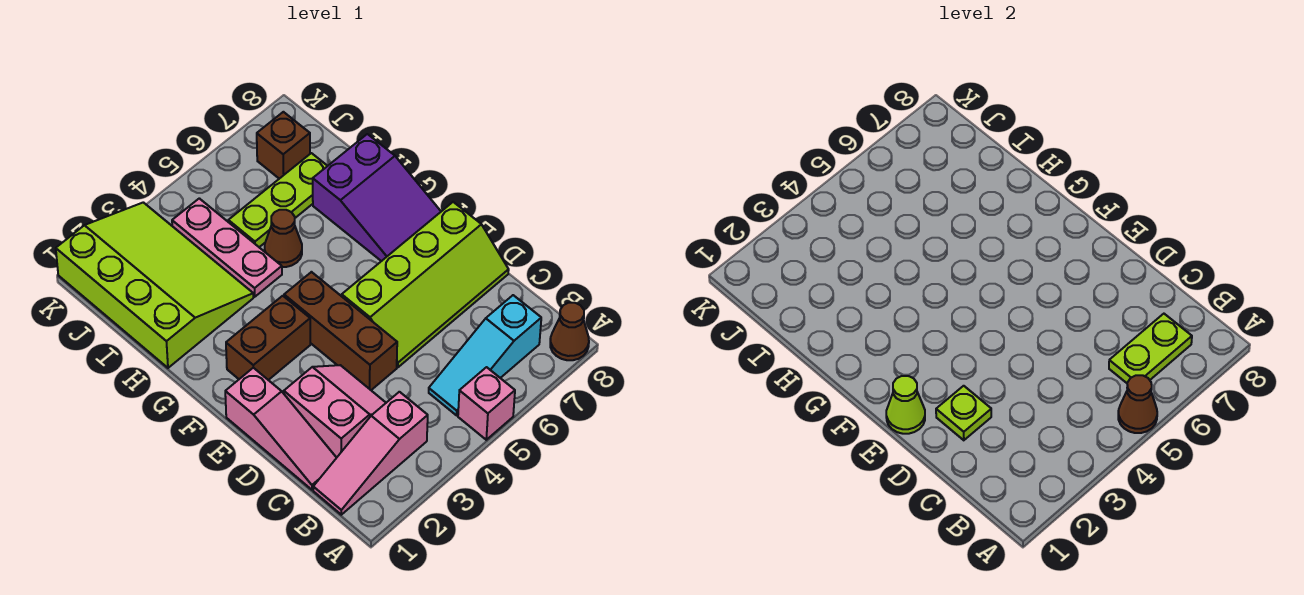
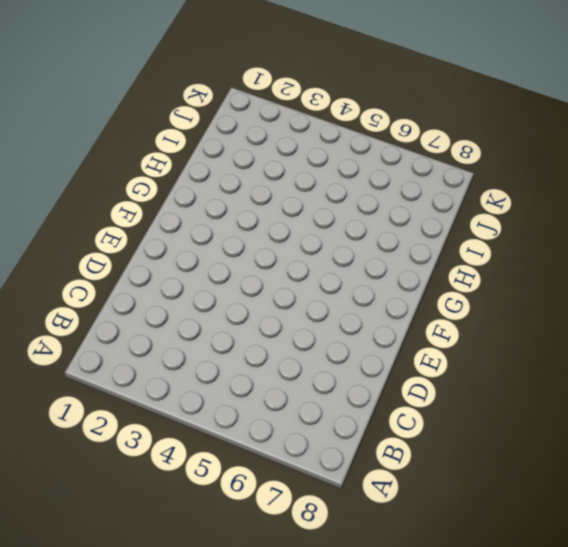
none -> pink 1x1 brick [458,367,515,440]
none -> brown 1x1 cone [550,303,589,360]
none -> pink 1x3 slope [313,392,428,515]

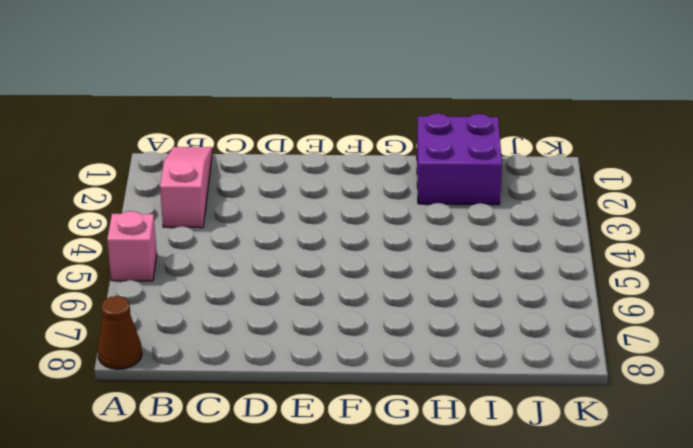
purple 2x2 brick [417,113,502,205] -> lime 3x4 slope [56,202,253,368]
none -> cyan 1x3 slope [429,295,541,415]
none -> pink 1x3 slope [225,368,336,490]
none -> pink 2x2 slope [284,365,386,458]

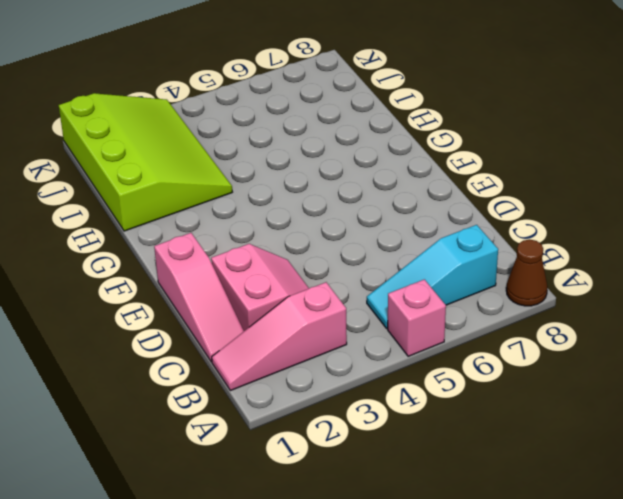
none -> brown 1x3 brick [284,272,397,390]
none -> lime 2x4 slope [342,202,509,367]
none -> brown 1x2 brick [226,296,310,380]

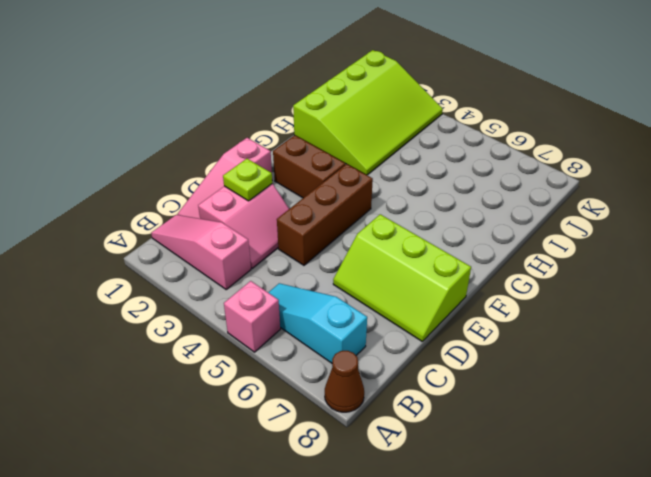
lime 2x3 slope [333,214,471,341] -> lime 2x4 slope [342,202,509,367]
none -> purple 2x3 slope [313,134,441,261]
none -> pink 1x3 plate [172,198,282,297]
none -> brown 1x1 cone [265,210,302,267]

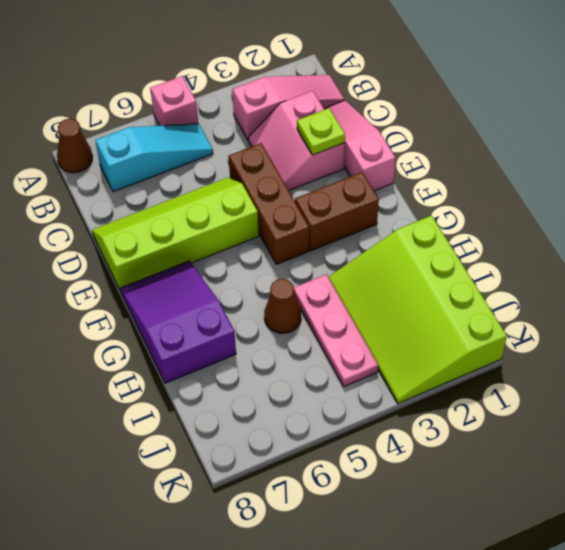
none -> lime 1x3 plate [228,153,327,247]
none -> brown 1x1 brick [257,112,310,179]
none -> brown 1x1 cone [1118,375,1157,433]

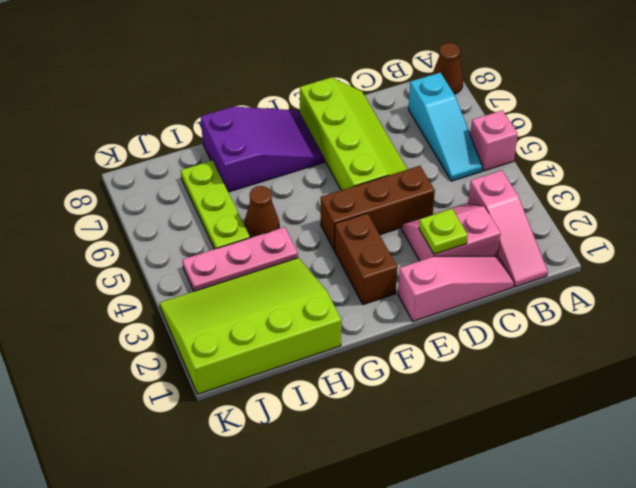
none -> brown 1x1 brick [257,112,310,179]
none -> brown 1x1 cone [1118,375,1157,433]
none -> lime 1x2 plate [1109,314,1192,383]

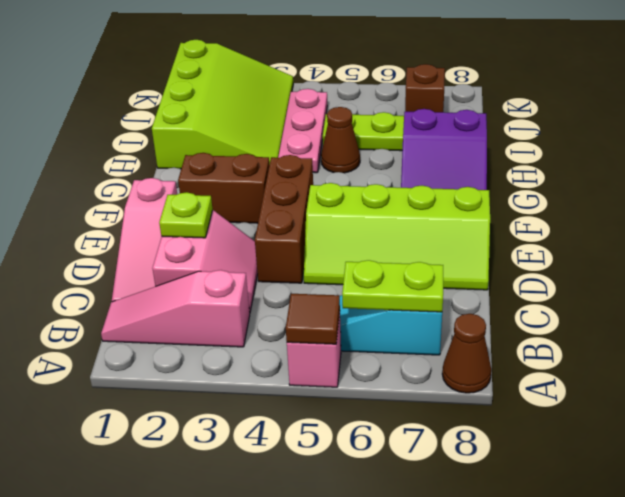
brown 1x1 tile [286,294,340,344] -> brown 1x1 cone [1118,375,1157,433]
none -> lime 1x1 cone [886,376,925,434]

